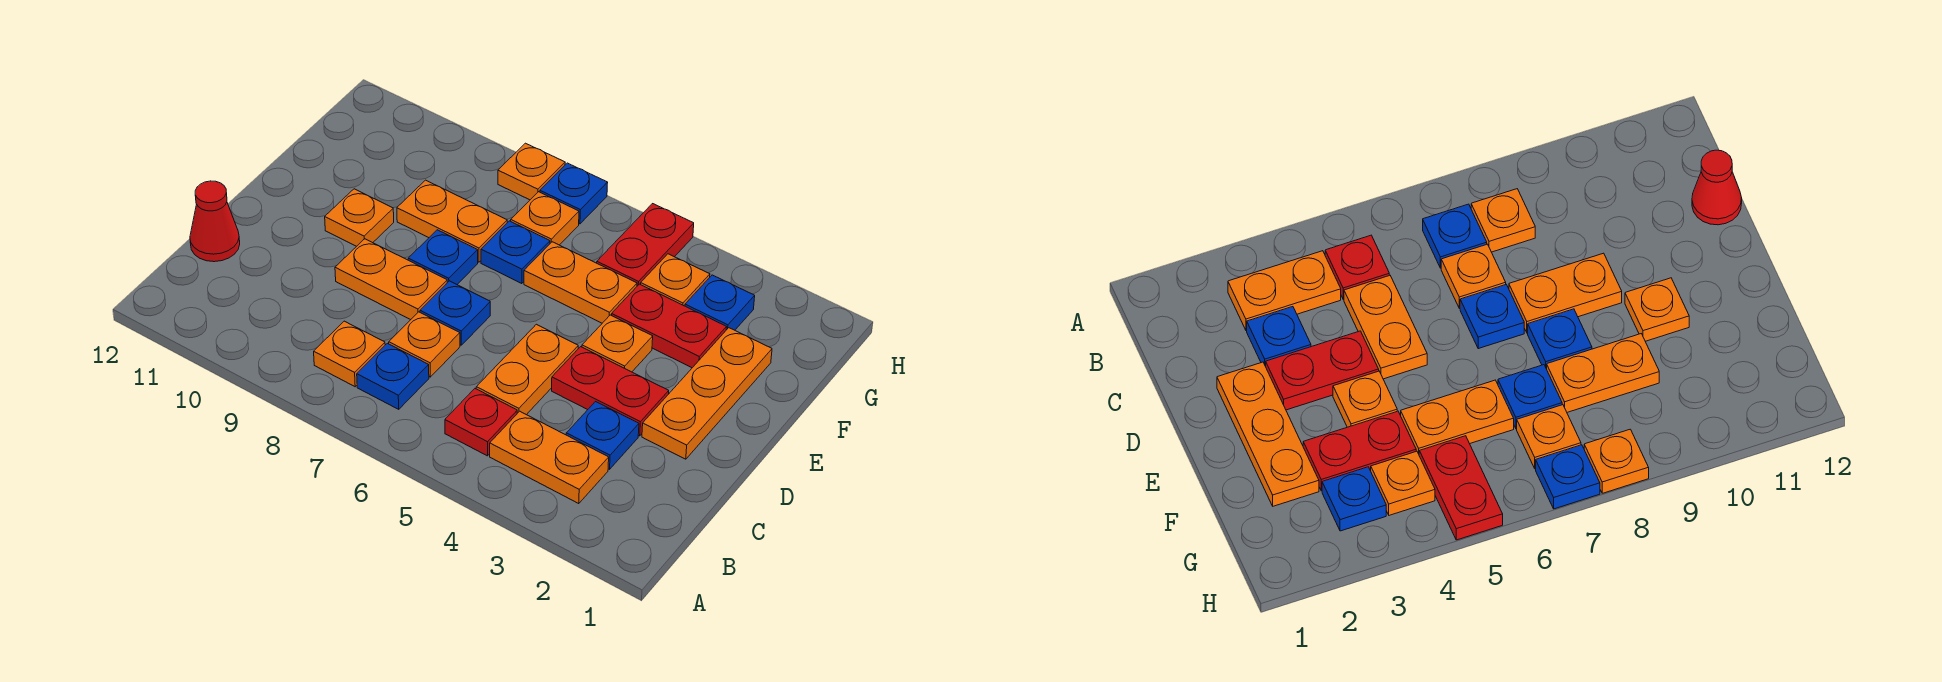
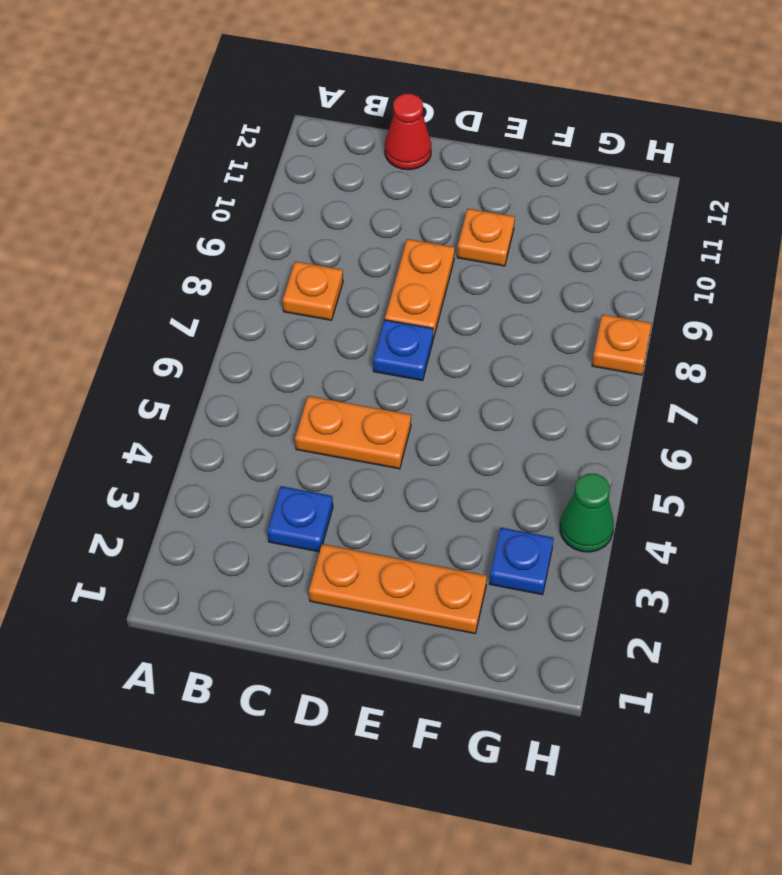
green 1x1 cone [560,474,614,552] -> none
none -> orange 1x2 plate [490,411,609,504]
none -> red 1x1 plate [445,389,517,456]
none -> blue 1x1 plate [357,343,429,409]

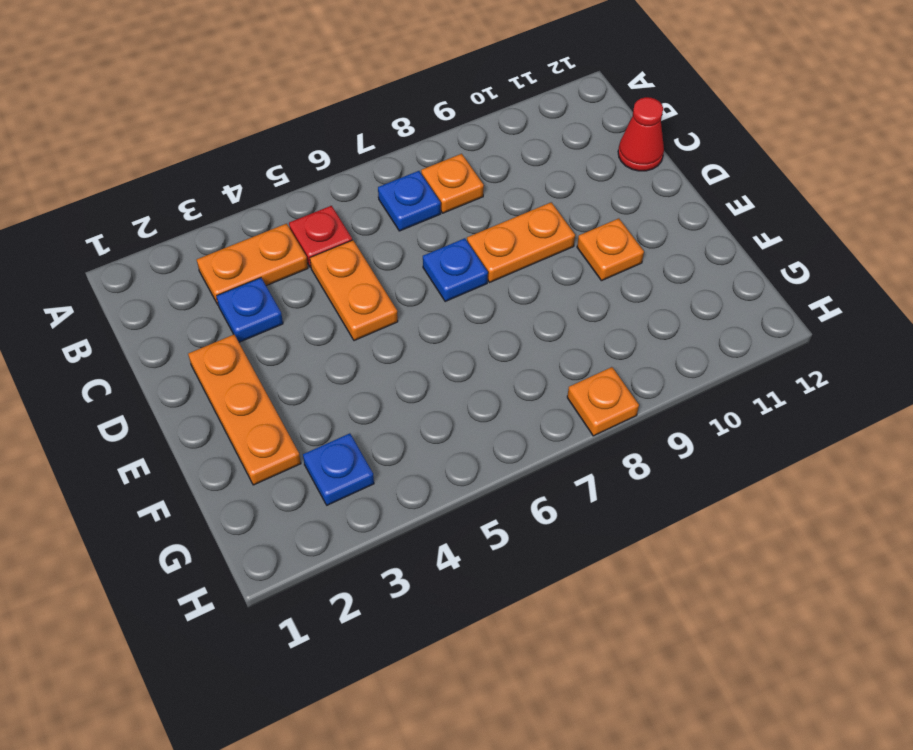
none -> orange 1x1 plate [389,312,460,377]
none -> red 1x2 plate [552,347,669,436]
none -> orange 1x1 plate [582,315,653,372]

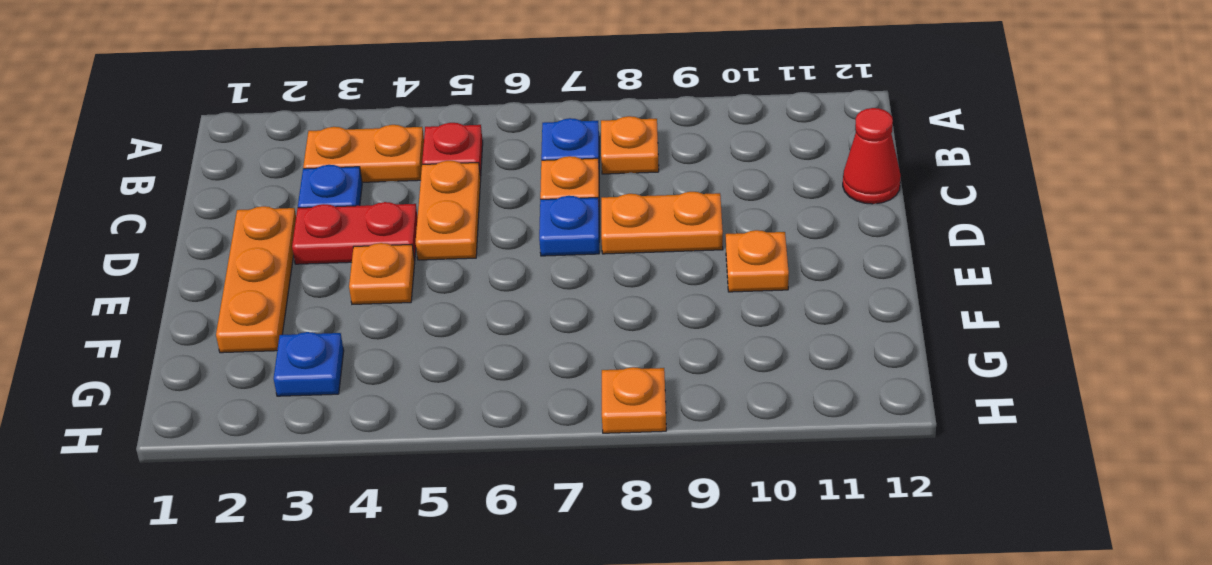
none -> blue 1x1 plate [408,230,478,284]
none -> red 1x2 plate [612,284,727,368]
none -> orange 1x2 plate [524,242,637,323]

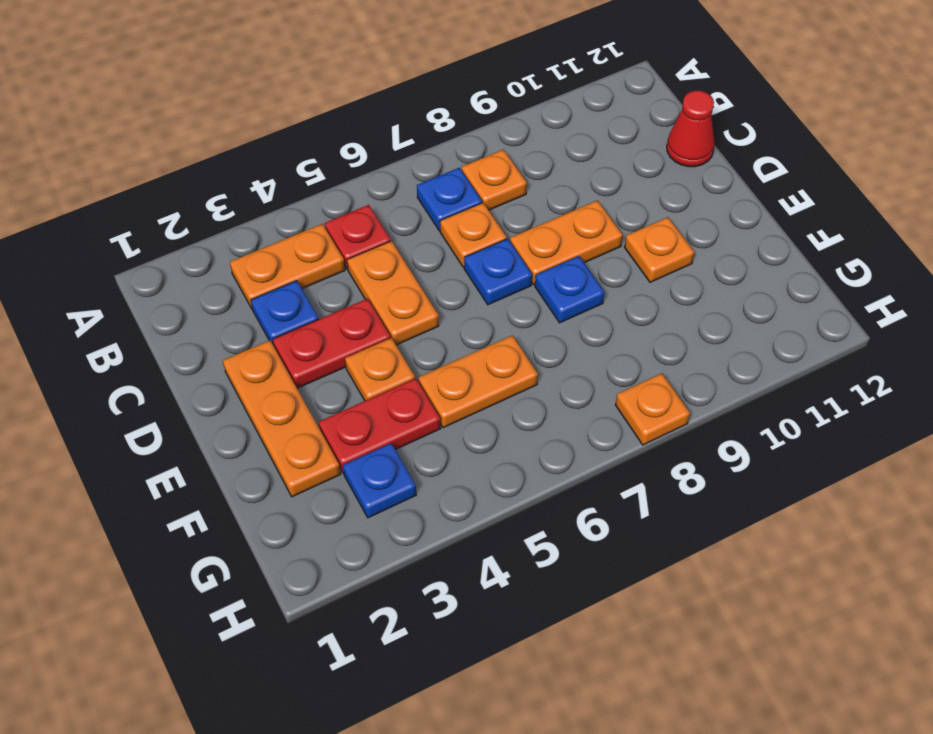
none -> blue 1x1 plate [481,221,550,283]
none -> orange 1x2 plate [397,180,507,262]
none -> orange 1x1 plate [641,254,710,306]

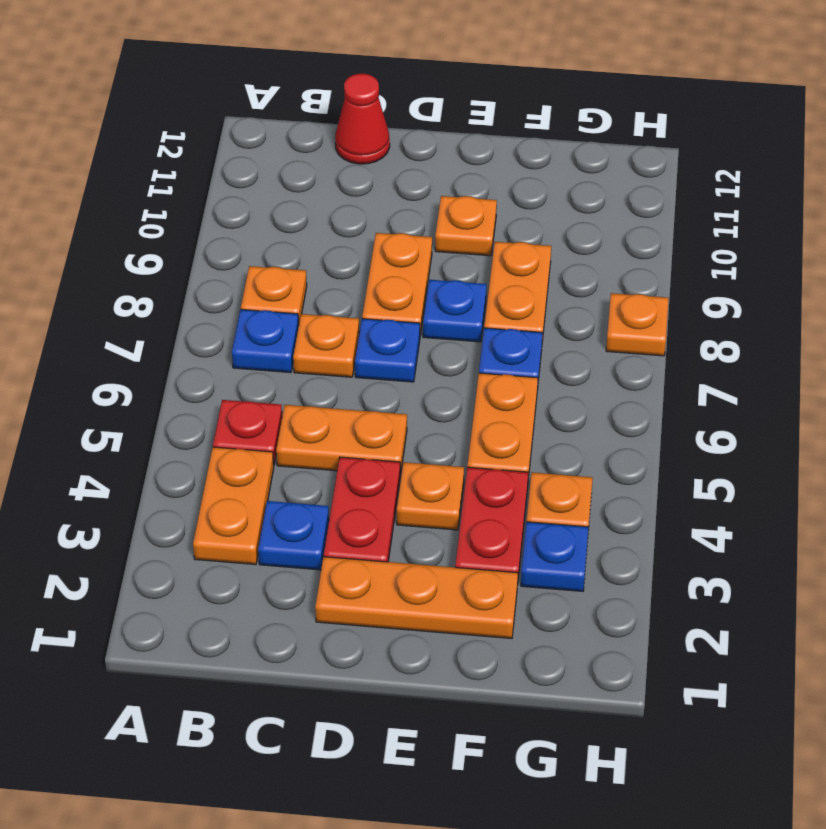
none -> red 1x2 plate [597,204,694,286]
none -> orange 1x1 plate [511,192,579,245]
none -> blue 1x1 plate [540,163,608,224]

